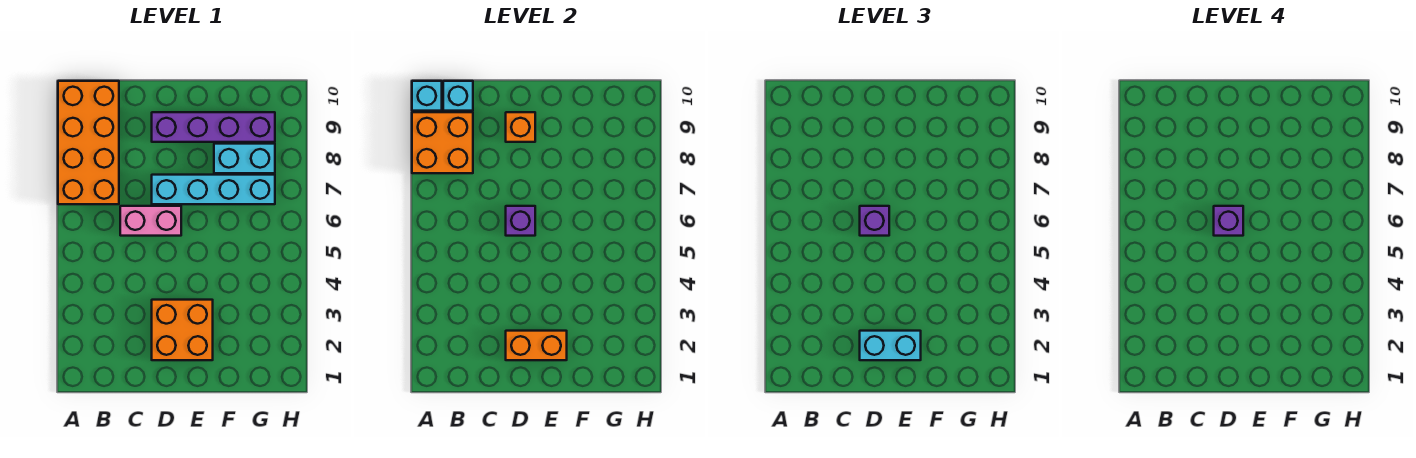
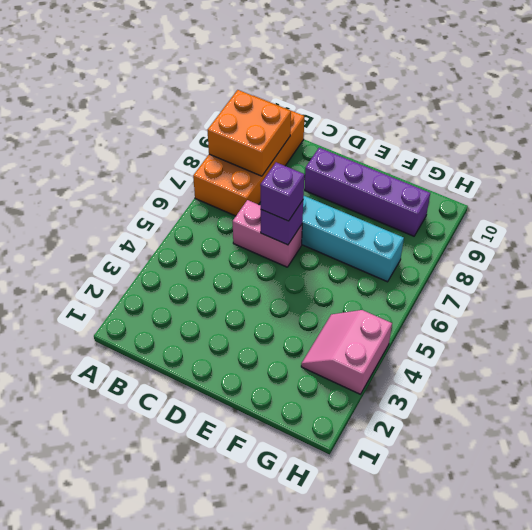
pink 2x2 slope [301,310,392,394] -> none
none -> orange 2x2 brick [152,300,213,360]
none -> cyan 1x2 brick [214,144,275,173]
none -> cyan 1x1 brick [412,81,442,111]

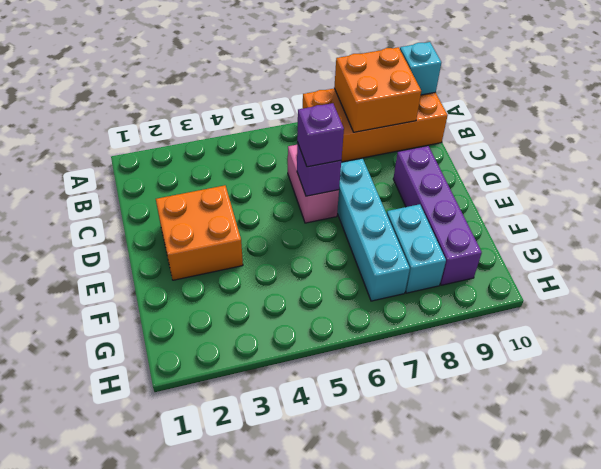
none -> cyan 1x1 brick [443,81,473,111]
none -> orange 1x2 brick [506,331,567,360]
none -> orange 1x1 brick [506,112,535,142]

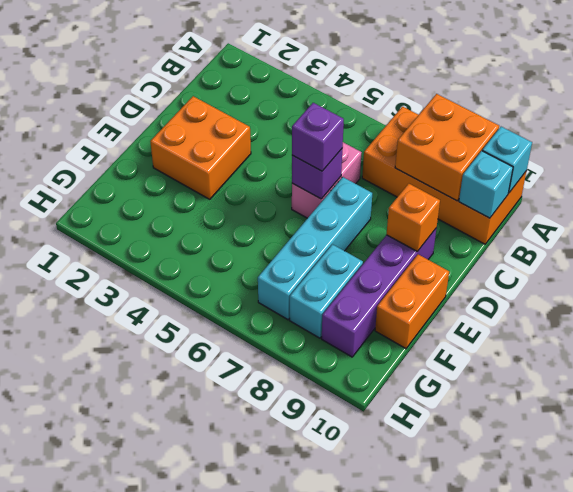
orange 1x2 brick [375,254,449,349] -> orange 1x2 brick moved to [506,331,567,360]
none -> cyan 1x2 brick [860,331,921,360]
none -> purple 1x1 brick [1214,206,1243,236]

